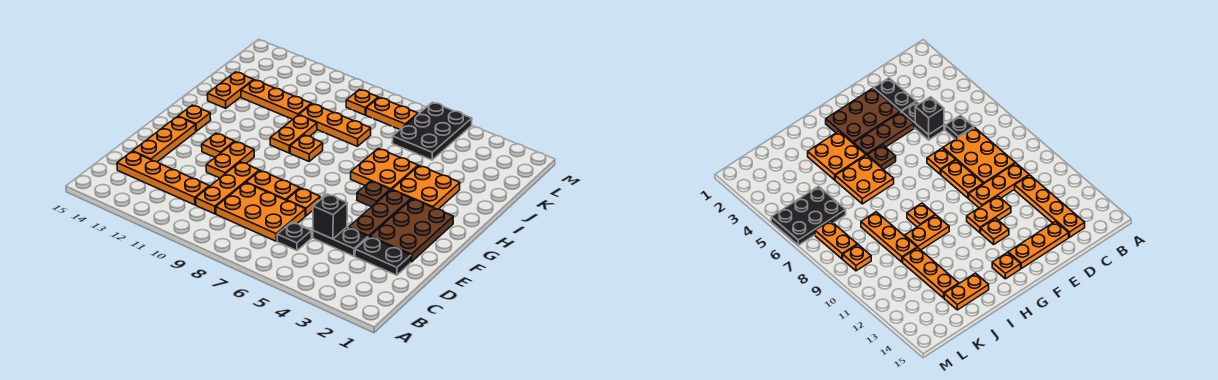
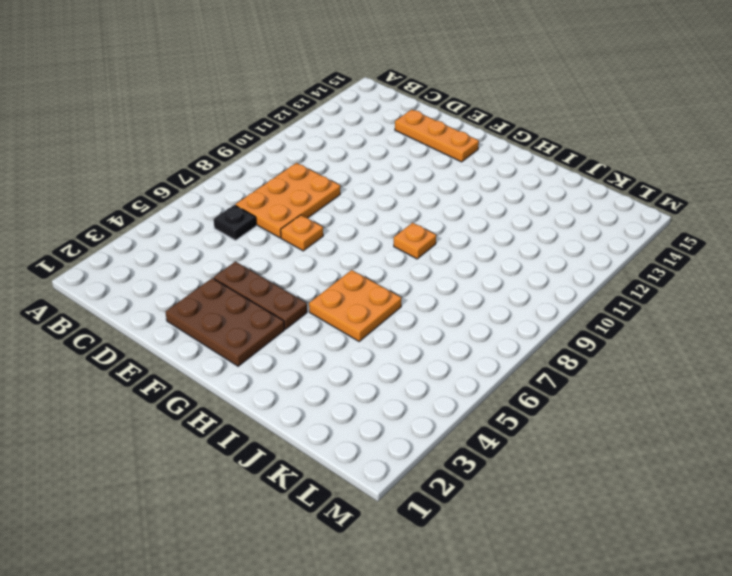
none -> orange 1x3 plate [196,162,259,214]
none -> orange 1x4 plate [117,151,209,205]
none -> black 1x2 plate [355,237,411,275]

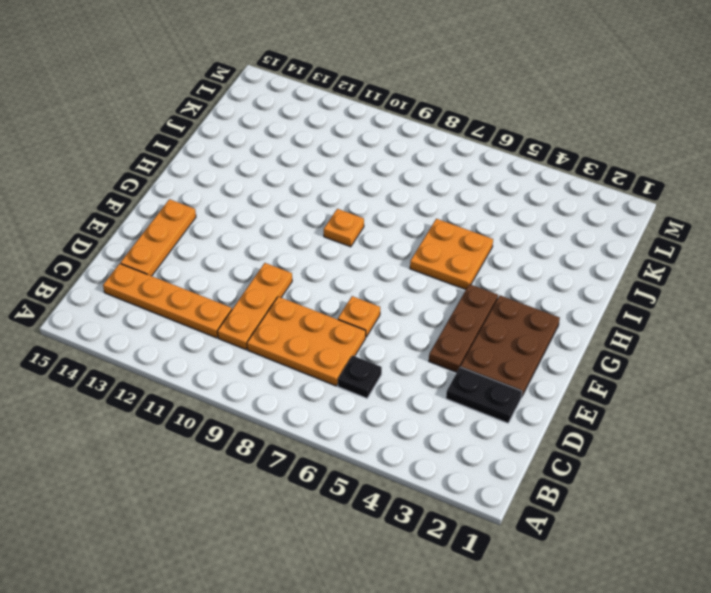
none -> black 1x2 plate [313,227,368,256]
none -> orange 1x2 plate [246,170,300,200]
none -> orange 1x2 plate [206,142,254,178]

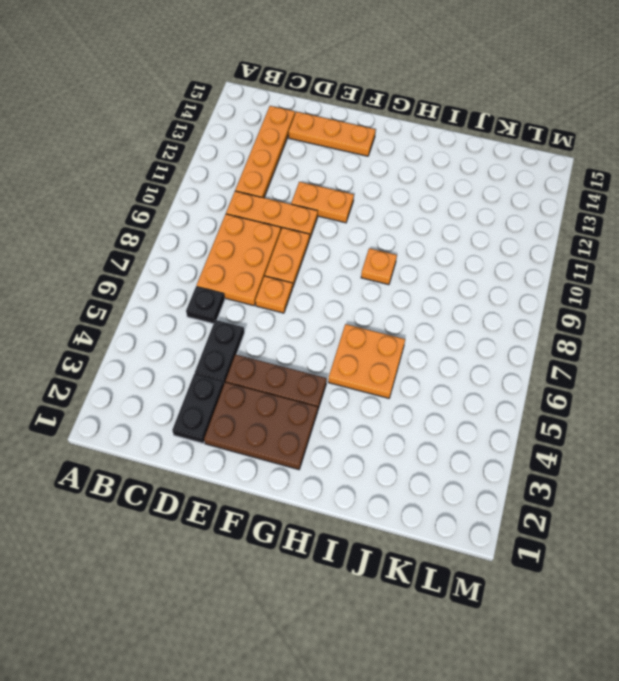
none -> orange 1x1 plate [202,133,234,157]
none -> brown 1x1 plate [357,181,390,207]
none -> orange 1x1 plate [178,105,211,131]

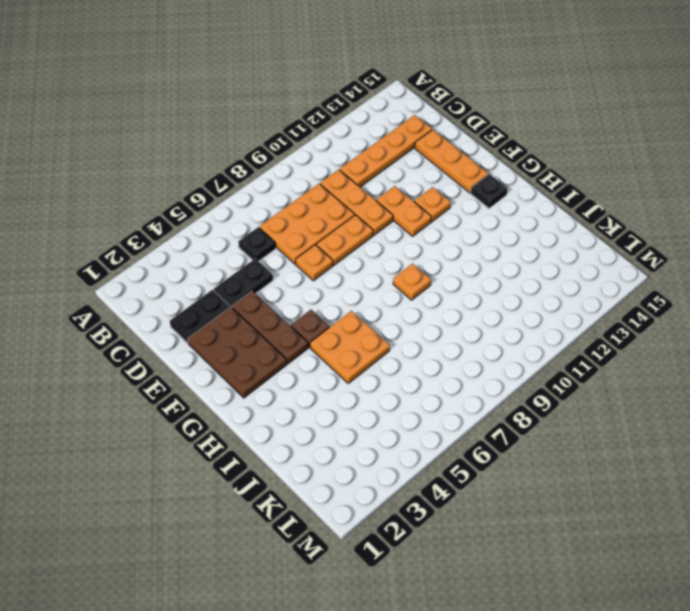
black 1x1 plate [471,174,508,208] -> orange 1x1 plate [178,105,211,131]
none -> orange 2x2 plate [392,166,460,209]
none -> orange 1x2 plate [270,115,317,153]
none -> orange 1x2 plate [207,72,253,108]

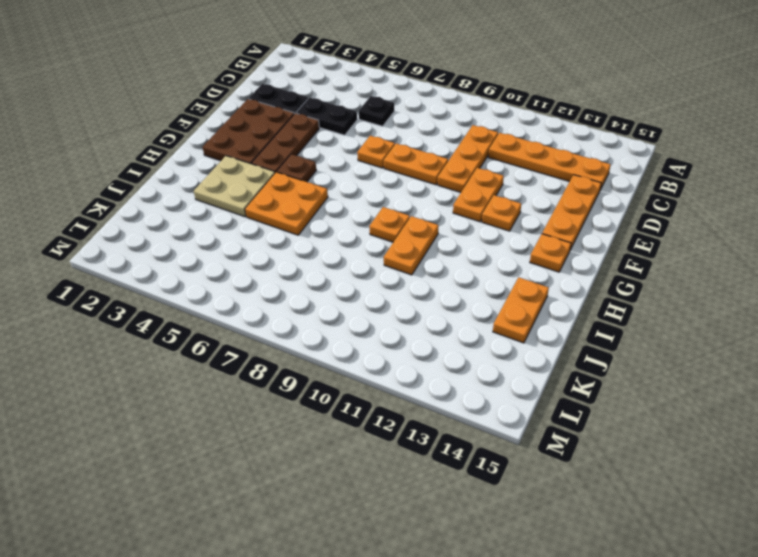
tan 2x2 plate [194,156,275,217] -> orange 2x2 plate [392,166,460,209]
none -> orange 2x3 plate [216,183,305,241]
none -> orange 1x3 plate [299,104,371,146]
none -> orange 1x3 plate [241,80,311,119]

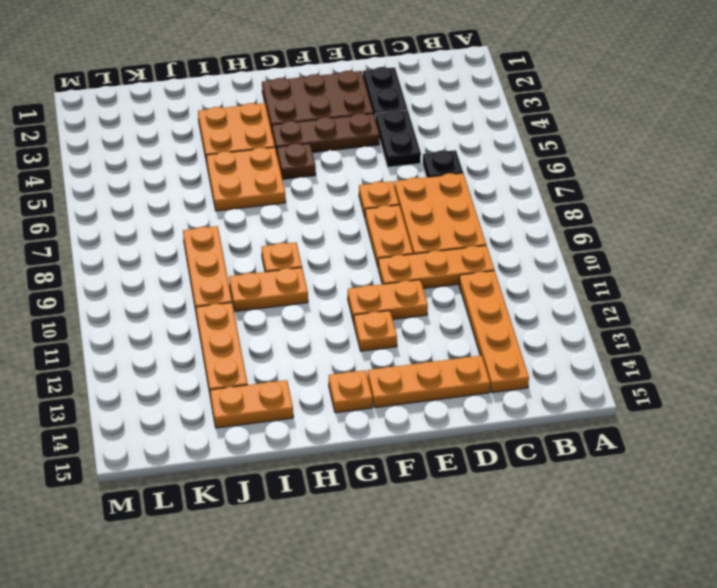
none -> black 2x3 plate [392,102,472,160]
none -> orange 1x2 plate [366,97,418,129]
none -> orange 1x1 plate [346,89,378,115]

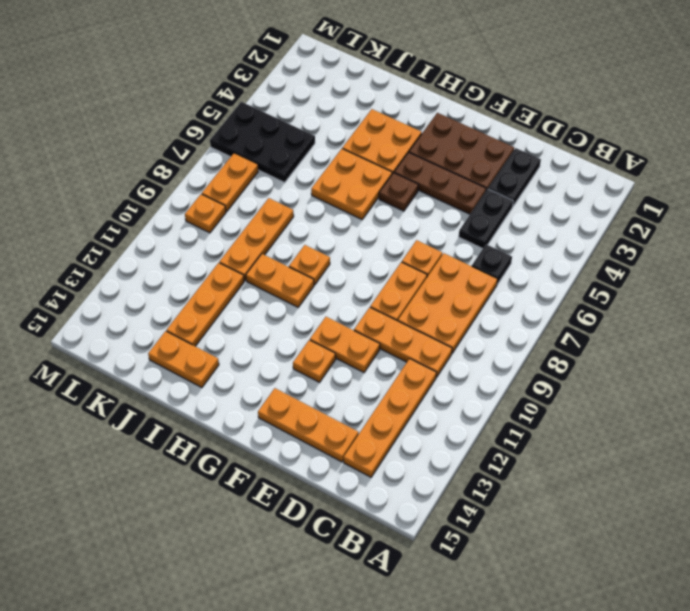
none -> orange 1x1 plate [178,105,211,131]
none -> black 1x1 brick [313,194,347,239]

